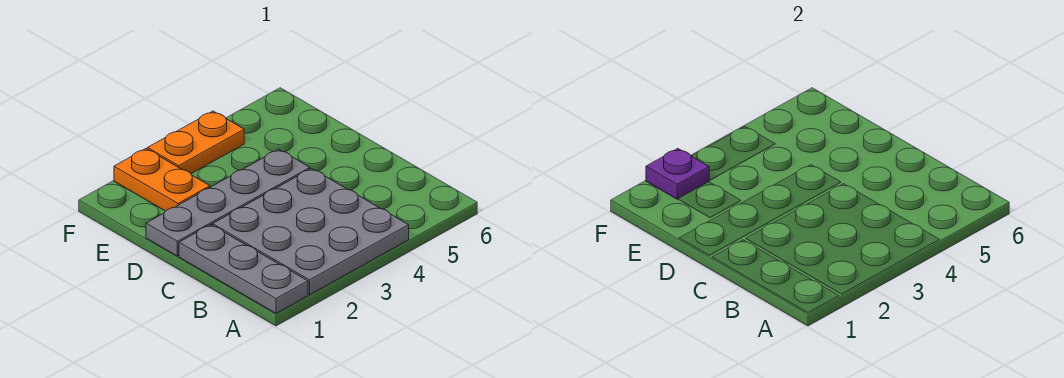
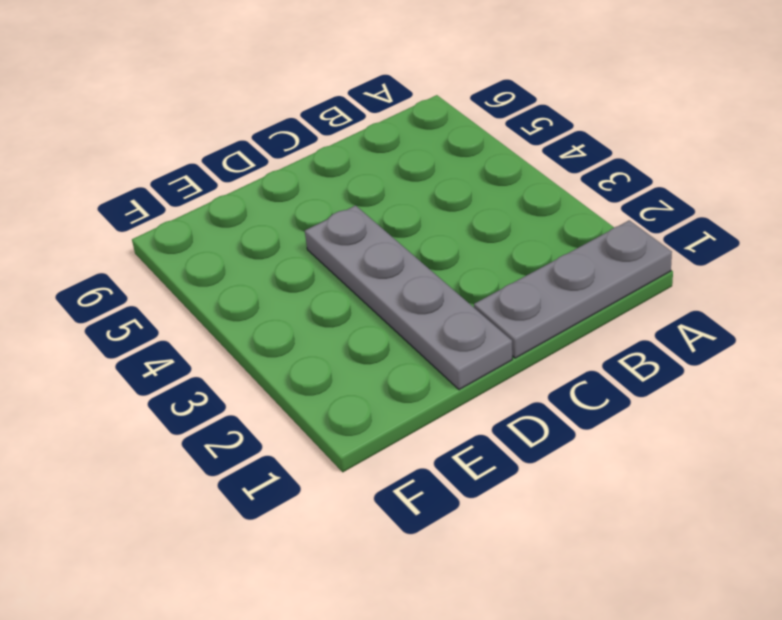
none -> grey 3x3 plate [213,168,409,295]
none -> orange 1x2 plate [114,149,210,211]

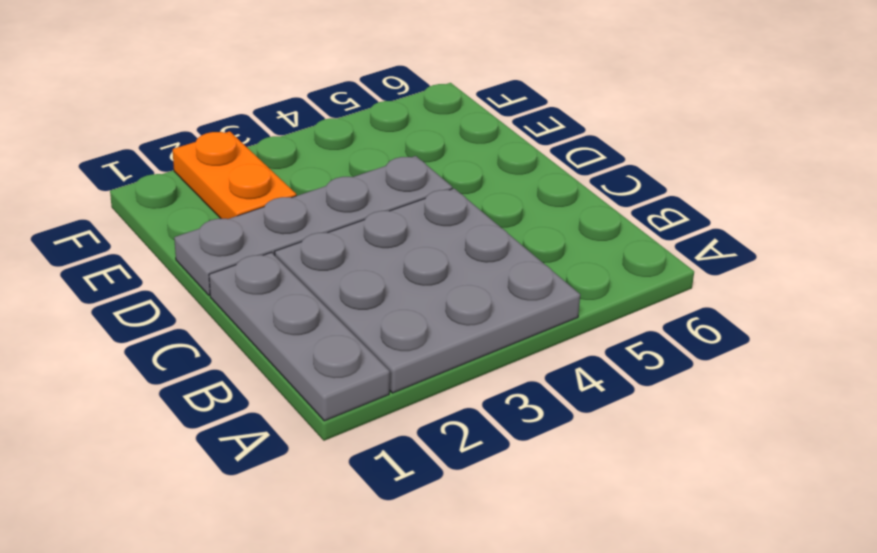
none -> orange 1x2 plate [147,111,244,174]
none -> purple 1x1 plate [646,149,709,199]

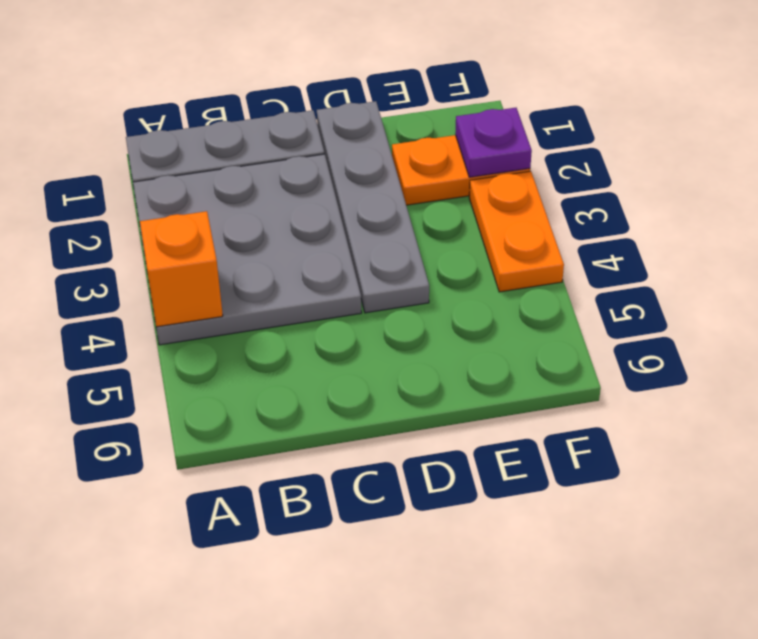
orange 1x1 brick [140,211,223,327] -> none

